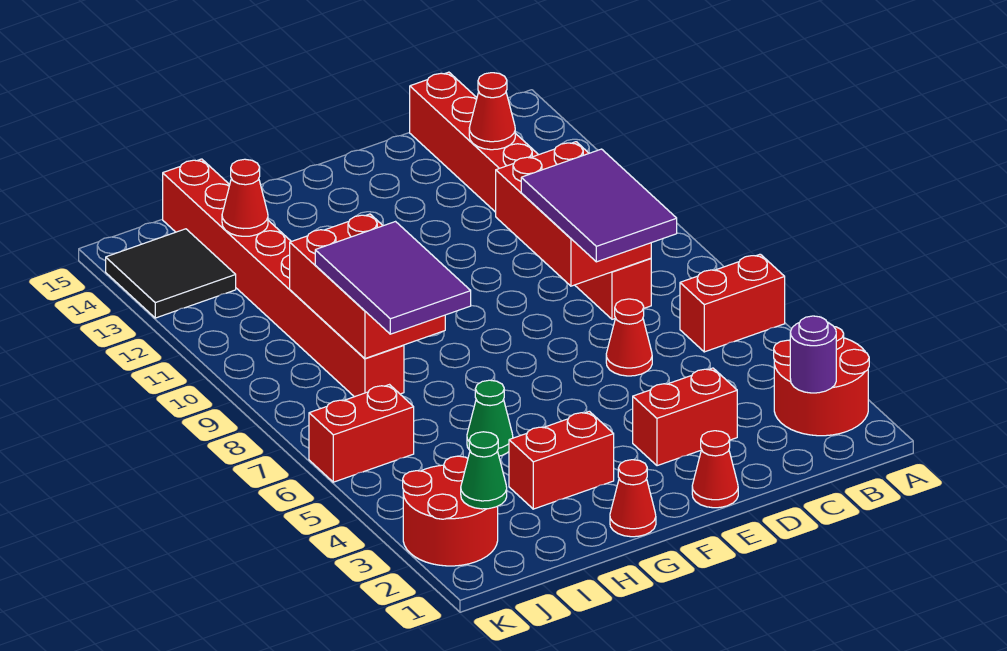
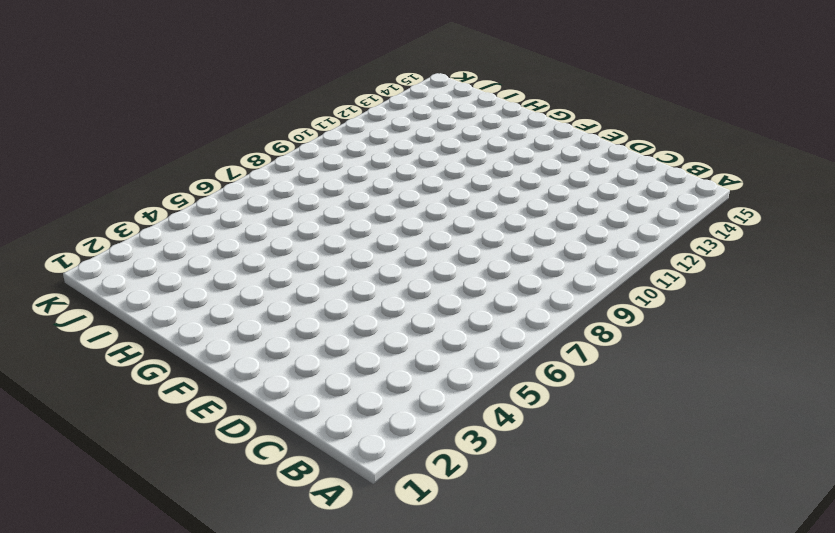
none -> red 2x2 round brick [774,327,869,436]
none -> red 1x2 brick [680,254,785,352]
none -> red 1x8 brick [410,72,651,319]

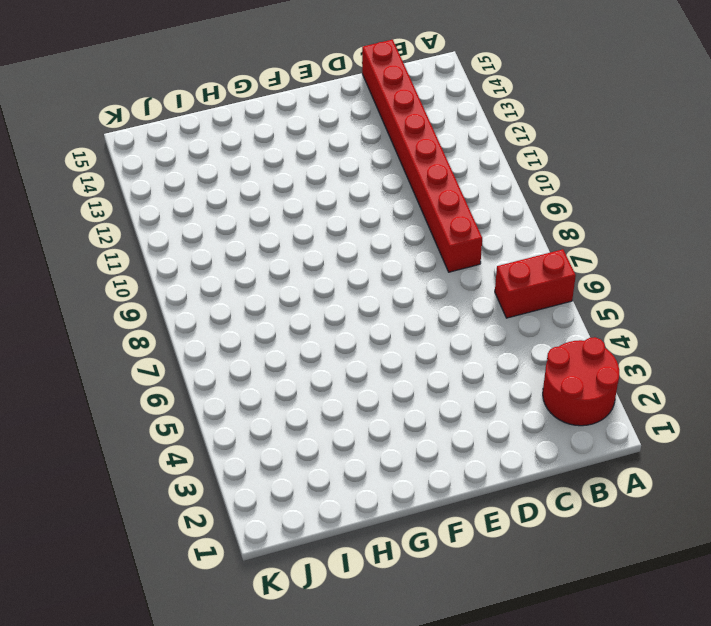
none -> red 1x2 brick [633,368,737,466]
none -> red 1x1 cone [606,299,652,376]
none -> red 1x1 cone [692,431,738,508]

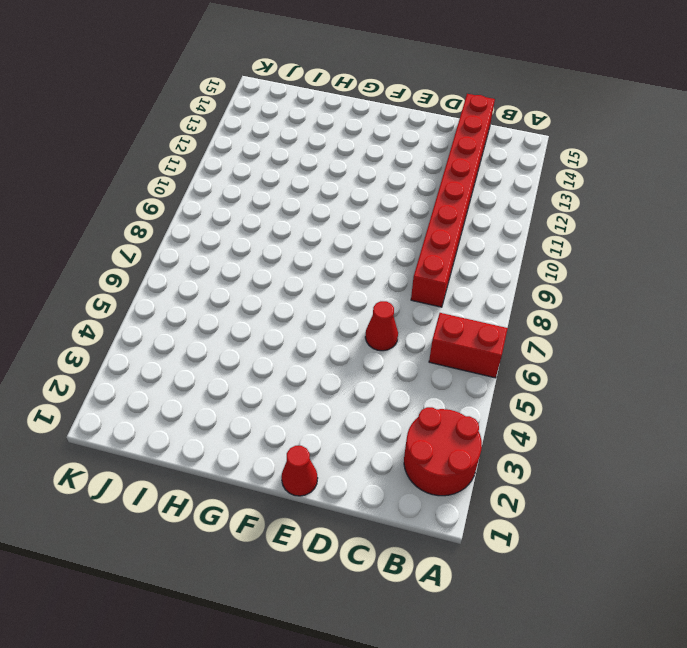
none -> red 1x2 brick [633,368,737,466]
none -> red 1x1 cone [610,460,656,537]
none -> red 1x2 brick [509,411,614,509]

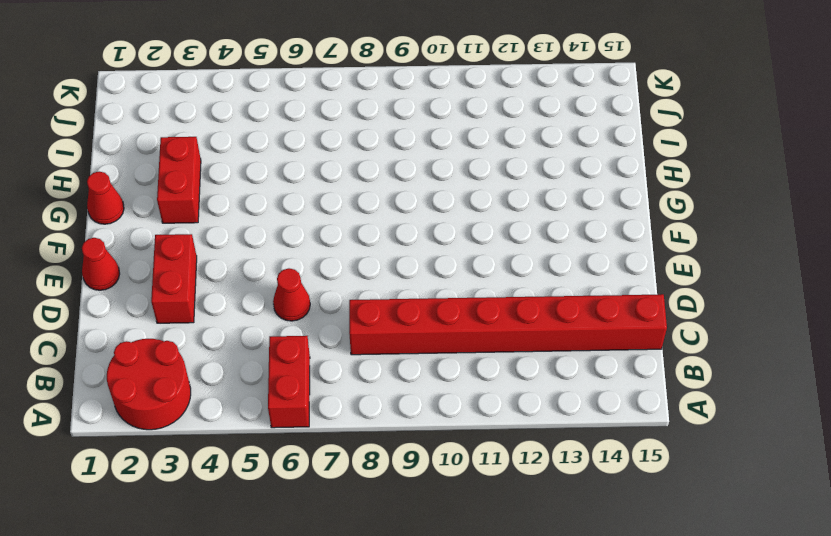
none -> green 1x1 cone [467,380,513,456]
none -> red 1x8 brick [163,159,404,397]
none -> red 2x2 round brick [403,456,498,566]

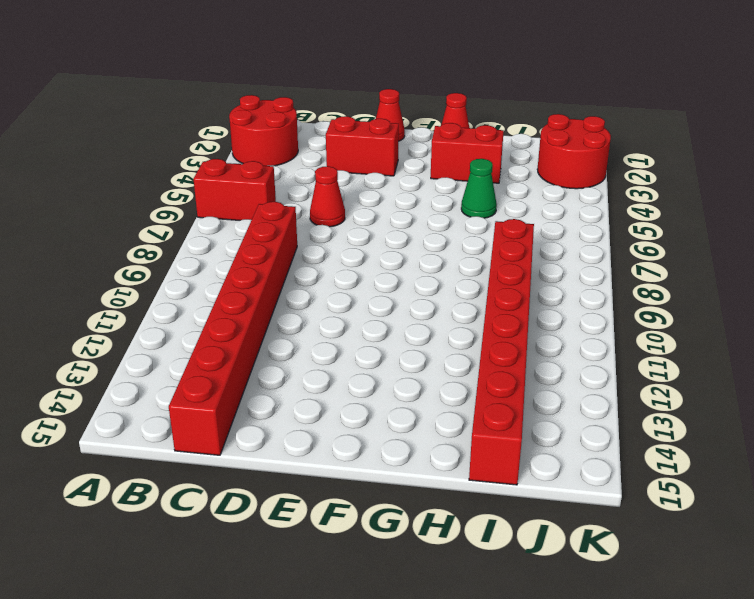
none -> red 1x2 brick [309,385,414,482]
none -> black 2x2 tile [106,229,236,318]
none -> purple 1x1 round brick [790,316,836,393]

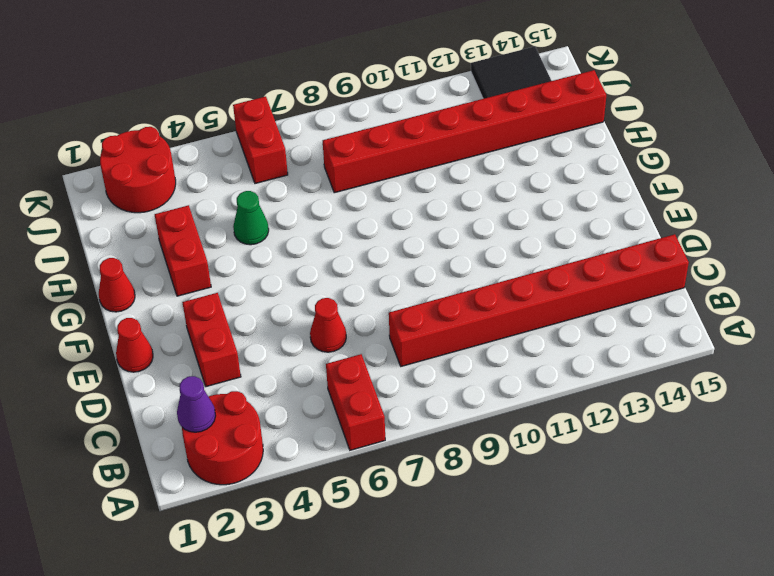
purple 1x1 cone [177,376,216,432] -> purple 1x1 round brick [790,316,836,393]
none -> red 2x3 brick [496,142,651,286]
none -> red 1x1 cone [469,73,515,150]
none -> red 2x3 brick [290,214,445,358]

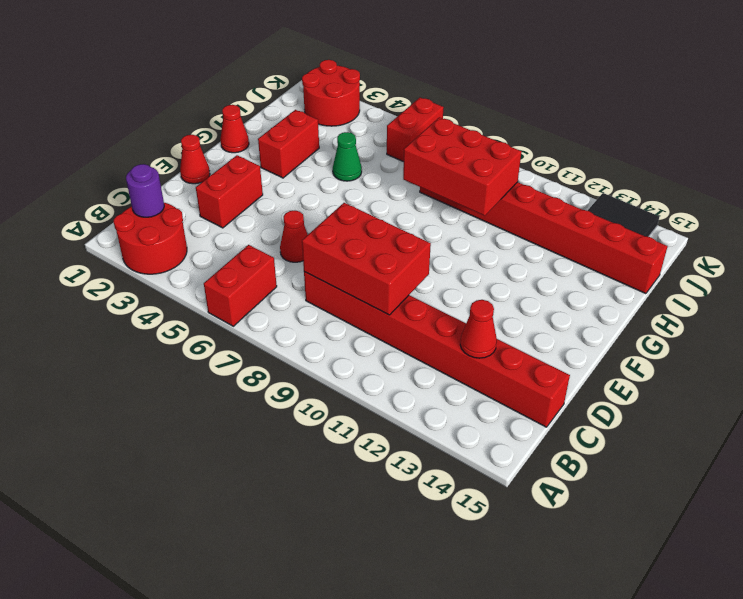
none -> red 1x1 cone [222,159,268,236]
none -> green 1x1 cone [461,432,507,509]
none -> purple 2x3 tile [521,149,677,262]

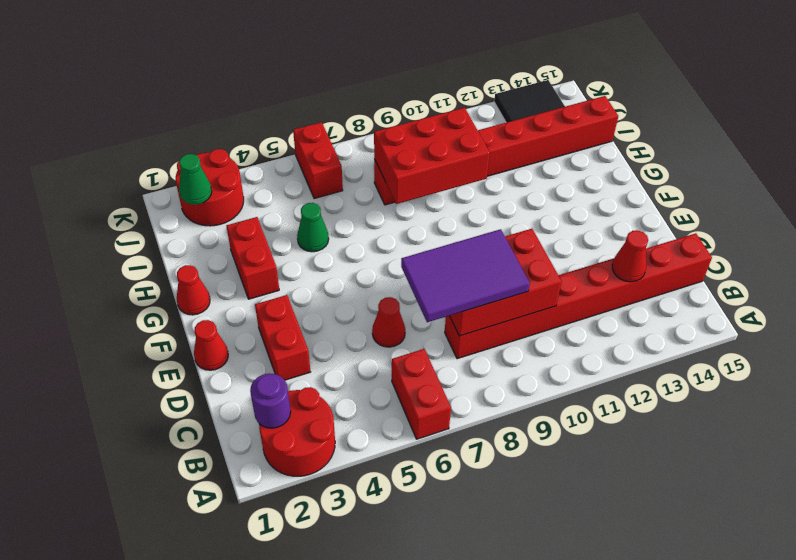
none -> red 1x1 cone [222,159,268,236]
none -> purple 2x3 tile [315,222,471,334]

